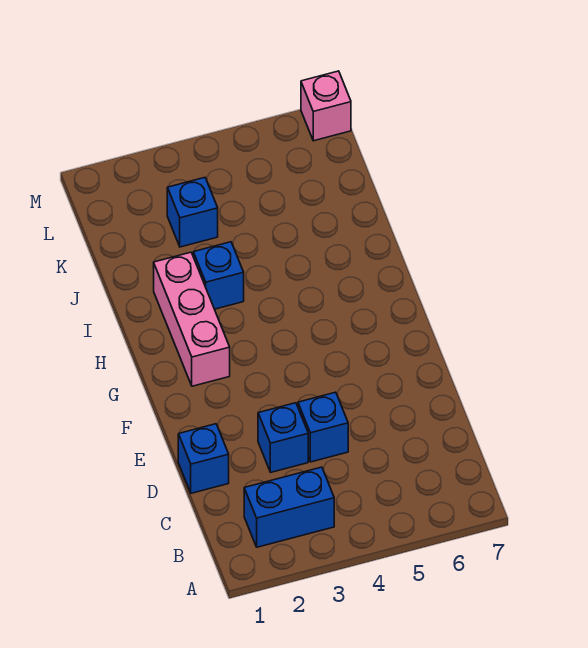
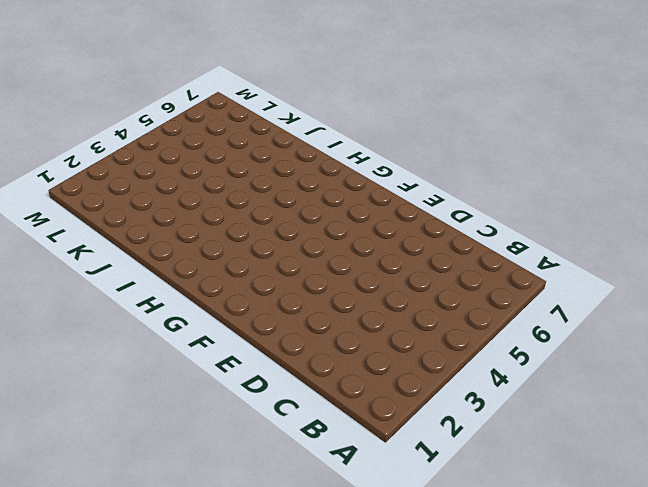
none -> blue 1x2 brick [244,467,334,547]
none -> blue 1x1 brick [178,424,229,493]

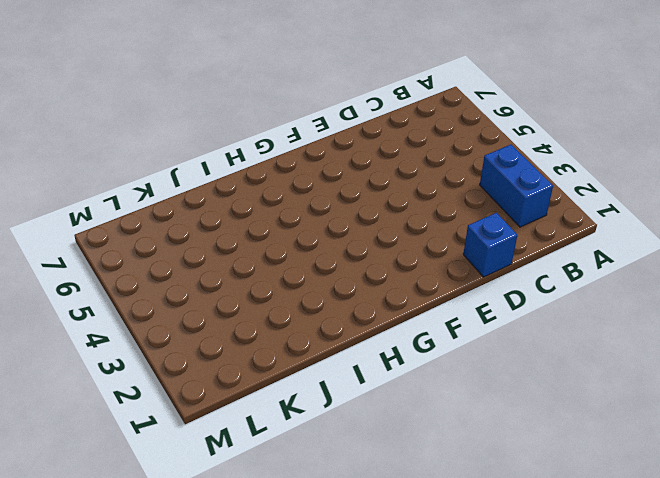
none -> blue 1x1 brick [258,403,308,472]
none -> blue 1x1 brick [298,392,348,462]

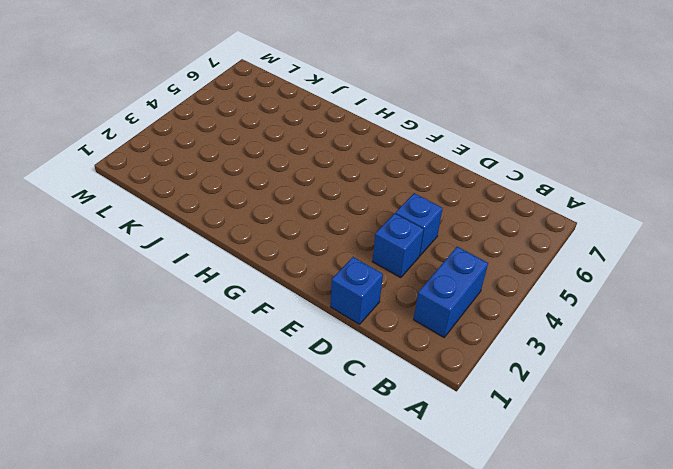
none -> pink 1x3 brick [153,252,230,386]
none -> blue 1x1 brick [193,242,244,309]

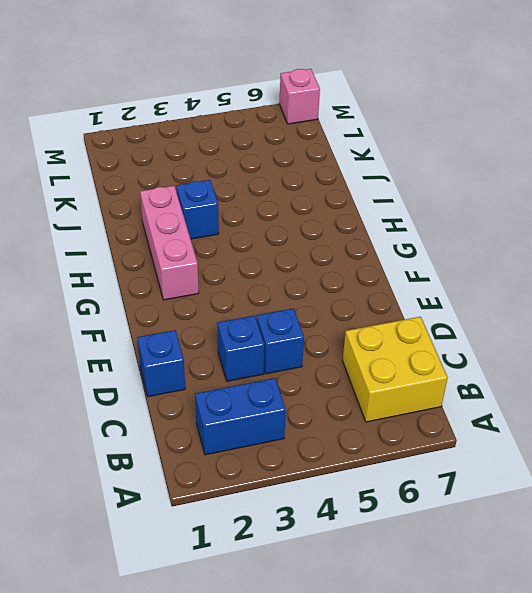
yellow 2x2 brick [343,317,448,422] -> none
none -> blue 1x1 brick [167,178,218,247]

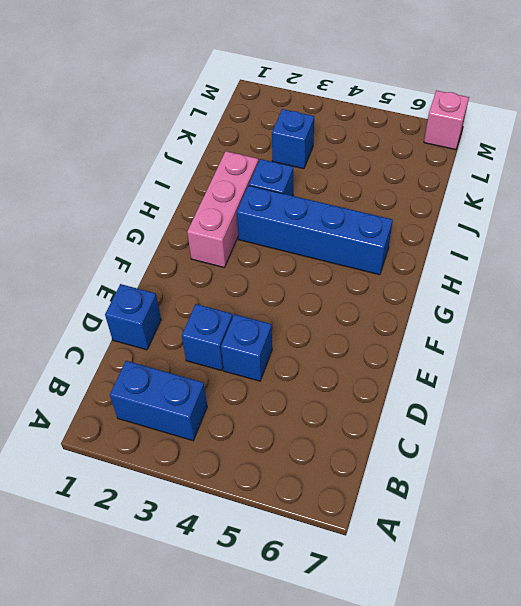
blue 1x4 brick [237,186,393,275] -> none

